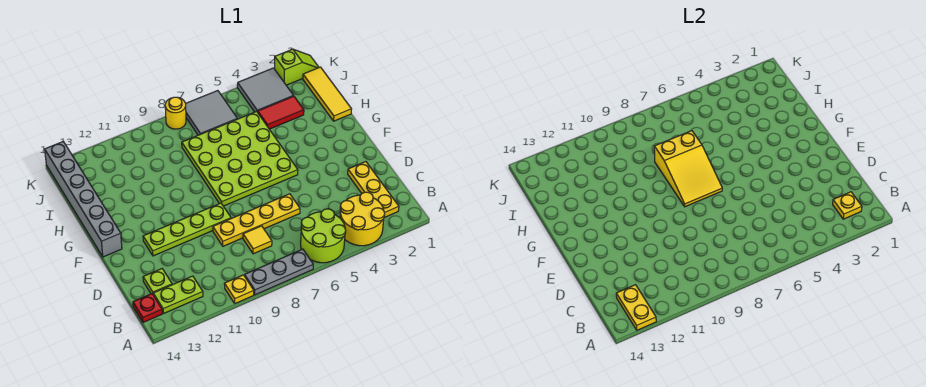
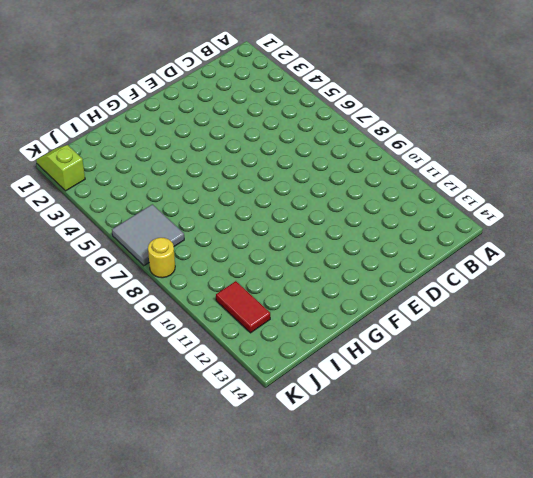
red 1x2 tile [216,281,270,333] -> red 1x2 tile moved to [258,96,304,129]
none -> yellow 2x2 round brick [340,192,385,246]
none -> lime 2x2 round brick [301,209,346,263]
none -> grey 1x3 plate [245,249,313,295]

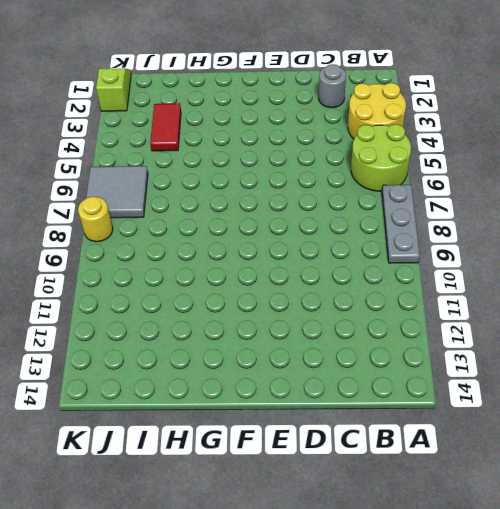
grey 1x1 round brick [319,64,346,108] -> yellow 1x3 plate [348,162,399,218]
none -> yellow 1x1 plate [224,275,254,303]
none -> lime 1x2 plate [153,276,203,314]
none -> red 1x1 plate [133,294,162,322]

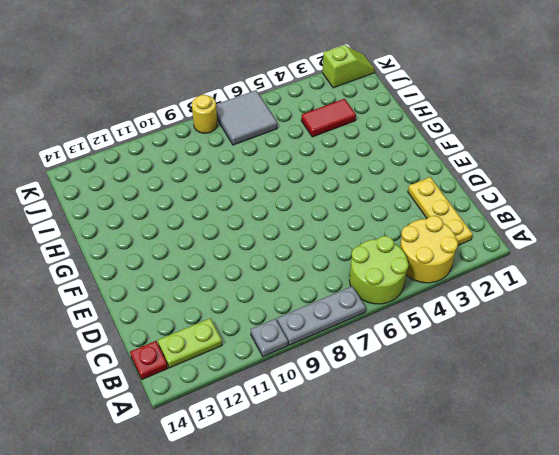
grey 1x1 plate [251,319,288,357] -> yellow 1x1 plate [224,275,254,303]
none -> yellow 1x1 tile [243,226,272,254]
none -> lime 1x1 plate [143,269,172,294]
none -> yellow 1x4 plate [213,194,300,246]

